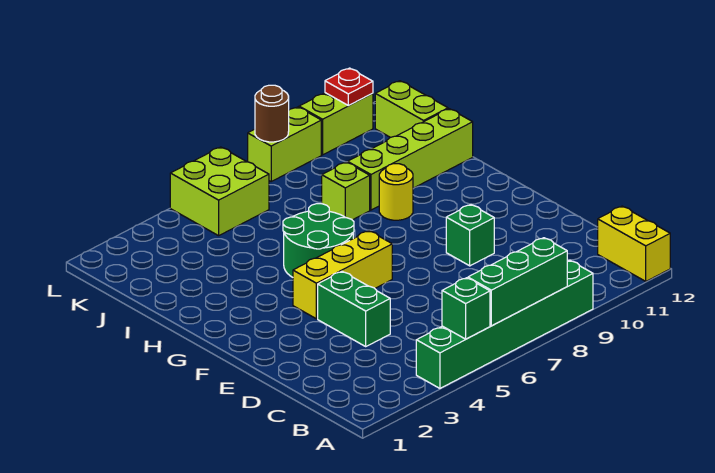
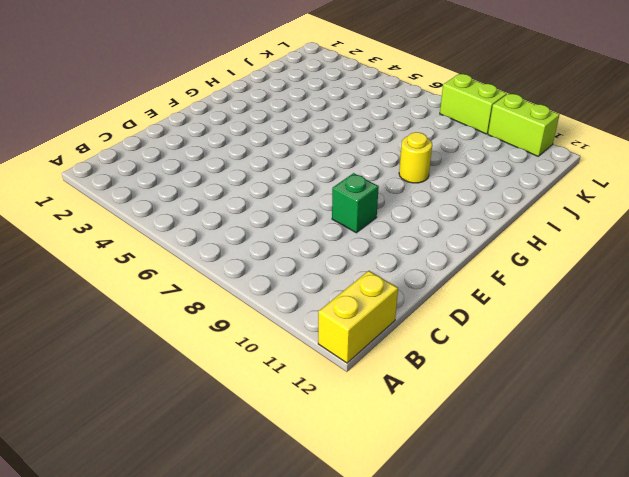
none -> green 1x6 brick [416,260,593,388]
none -> green 1x2 brick [318,271,390,346]
none -> yellow 1x3 brick [293,231,392,319]

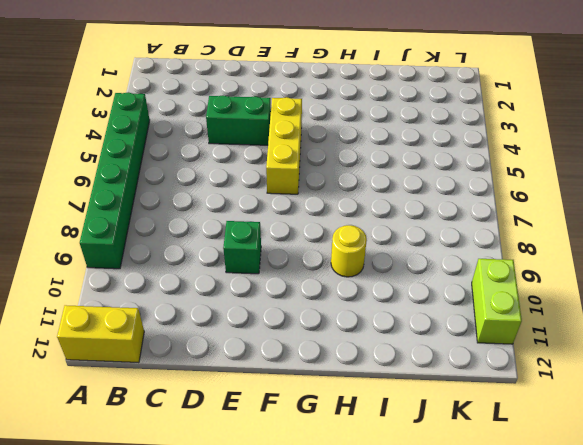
none -> green 2x2 round brick [283,204,354,277]
none -> lime 1x1 brick [322,162,370,220]
none -> lime 1x4 brick [348,109,473,210]

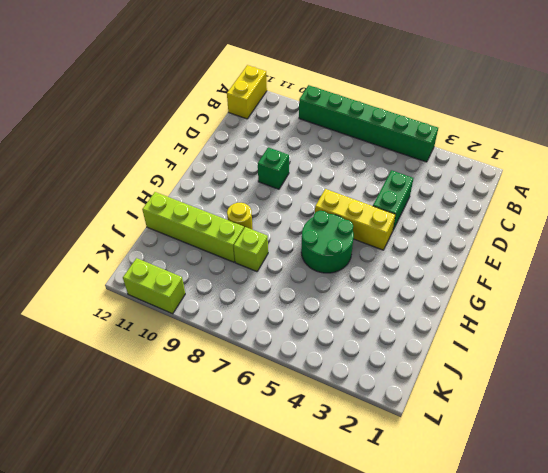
none -> lime 1x2 brick [375,81,448,138]
none -> lime 2x2 brick [170,147,269,236]
none -> lime 1x2 brick [248,107,321,181]

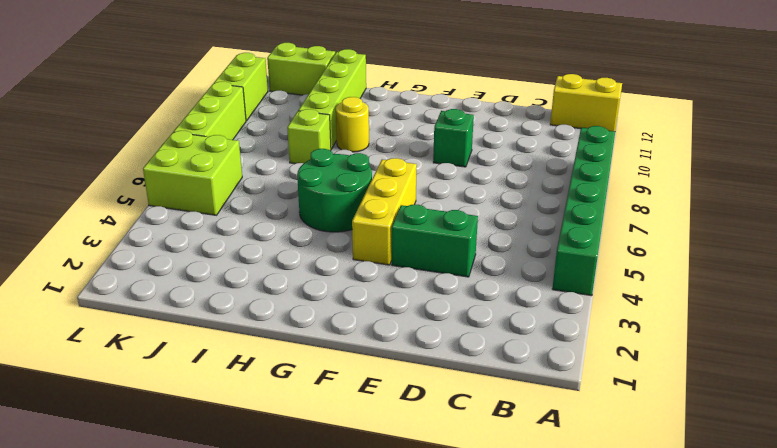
lime 1x3 brick [174,82,246,140] -> lime 1x2 brick [248,107,321,181]
none -> green 1x1 brick [442,278,490,339]
none -> green 1x3 brick [468,238,567,326]
none -> brown 1x1 round brick [255,85,289,142]

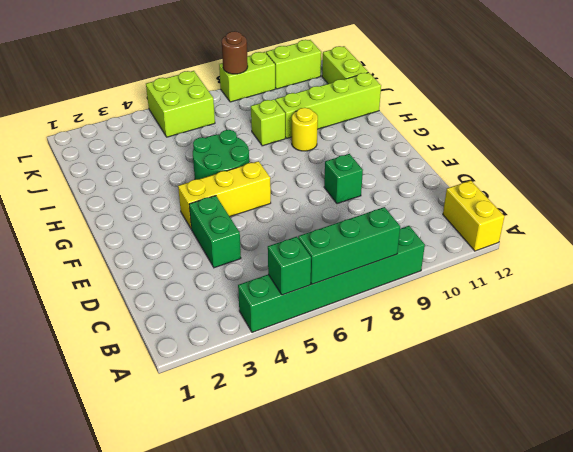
none -> red 1x1 plate [325,68,373,105]

